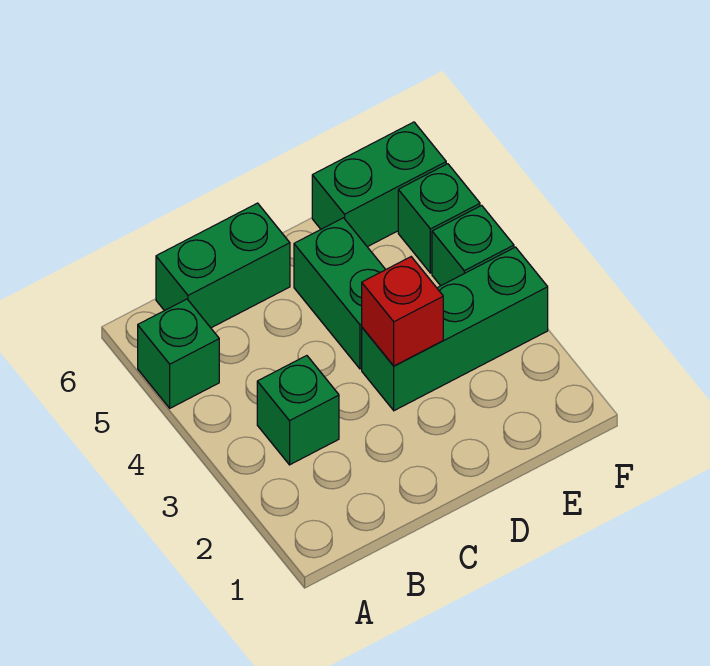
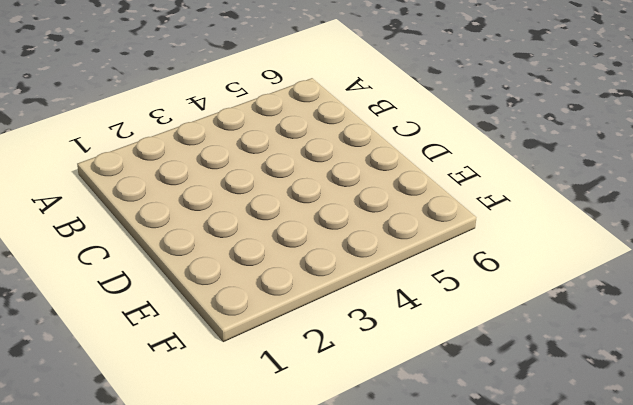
none -> green 1x1 brick [138,299,219,408]
none -> green 1x1 brick [257,356,339,465]

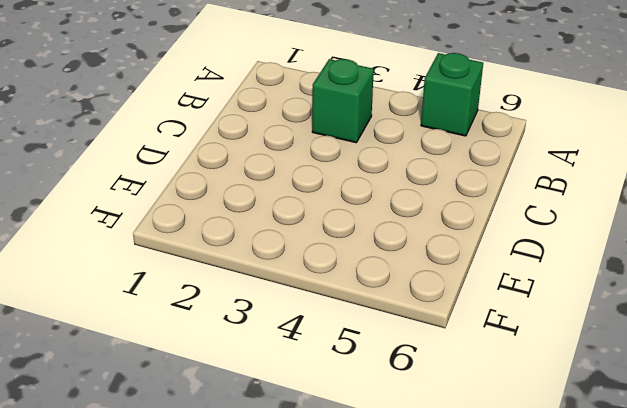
none -> green 1x2 brick [156,203,290,328]
none -> green 1x3 brick [362,247,548,411]

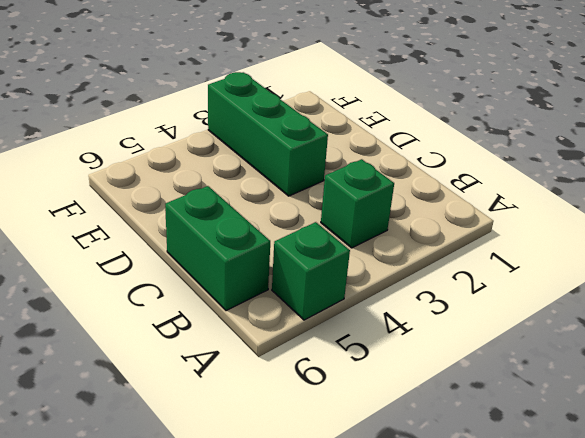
none -> green 1x2 brick [294,218,386,369]
none -> green 1x2 brick [312,122,446,247]

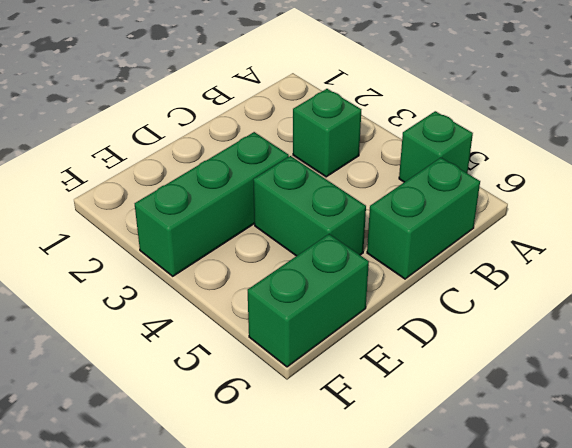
none -> green 1x1 brick [432,205,514,286]
none -> green 1x1 brick [398,164,480,273]

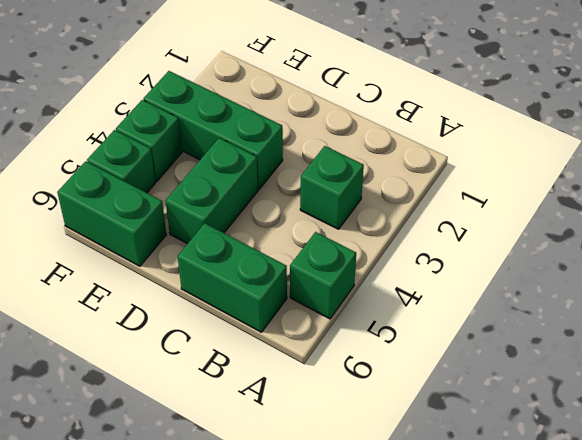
none -> red 1x1 brick [362,257,443,366]

